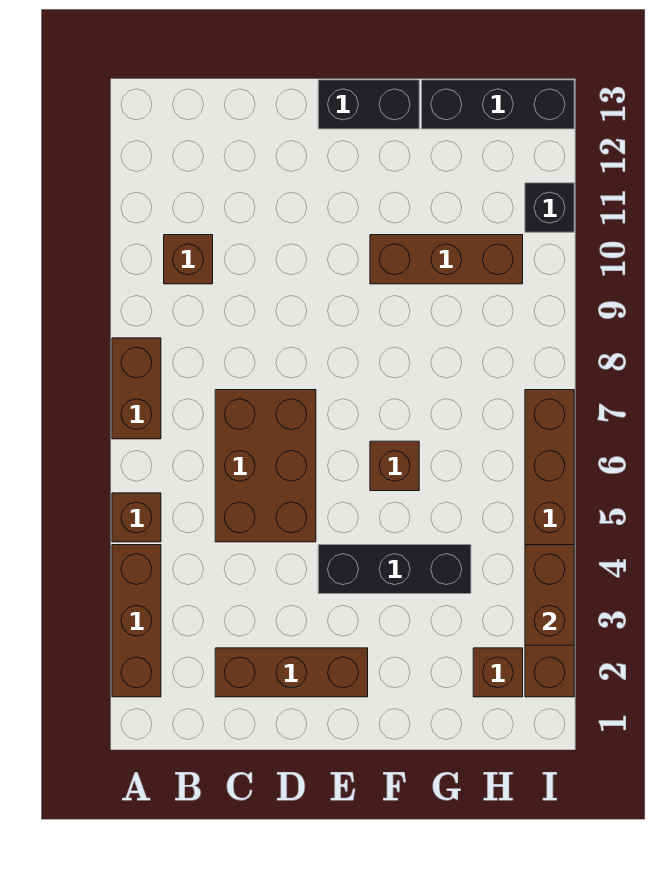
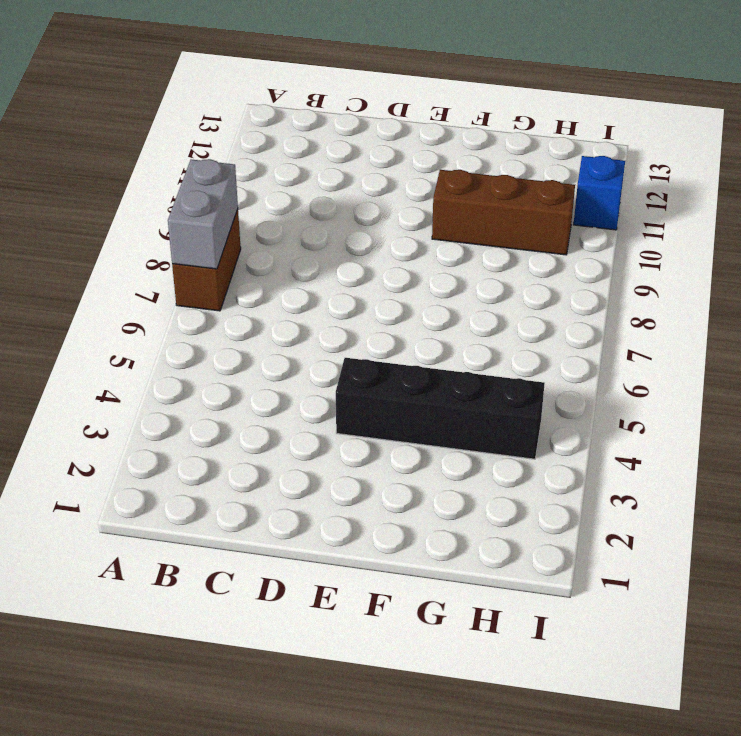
grey 1x2 brick [168,159,238,269] -> none
black 1x4 brick [336,358,545,459] -> black 1x3 brick [318,545,471,594]
blue 1x1 brick [574,156,625,230] -> black 1x1 brick [525,183,574,232]
none -> brown 1x3 brick [112,545,161,697]
none -> brown 1x1 brick [112,493,161,542]
none -> brown 1x1 brick [164,235,213,284]

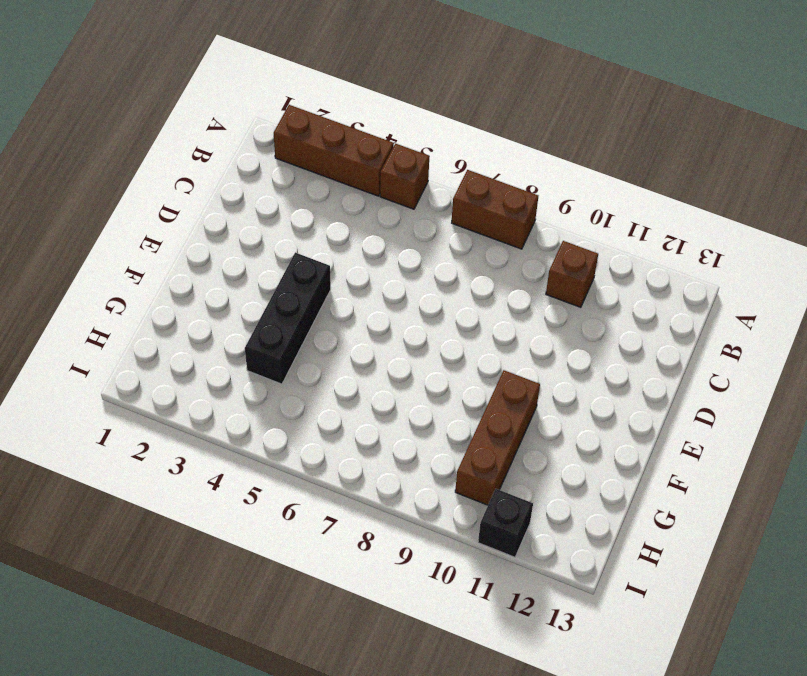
none -> brown 1x3 brick [215,648,368,697]
none -> brown 2x3 brick [215,390,316,542]
none -> black 1x2 brick [318,80,419,129]

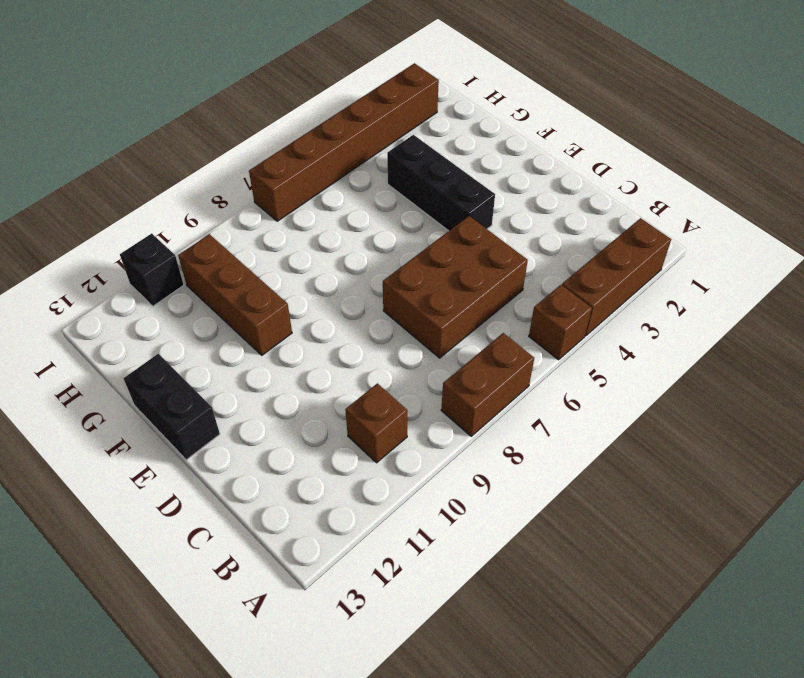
none -> brown 1x3 brick [215,648,368,697]
none -> brown 1x1 brick [370,441,419,491]
none -> black 1x3 brick [422,80,574,129]

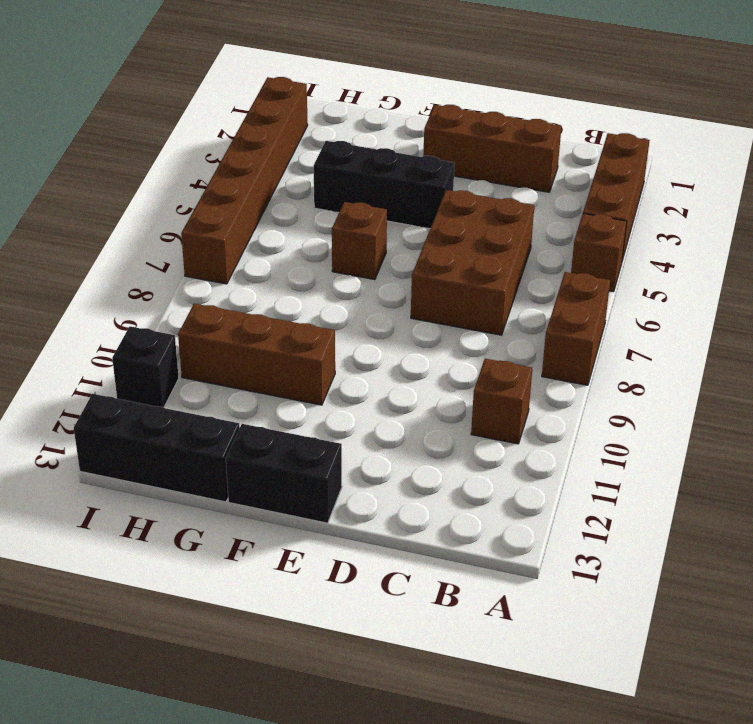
none -> brown 1x1 brick [473,648,523,697]
none -> brown 1x2 brick [525,545,574,645]

